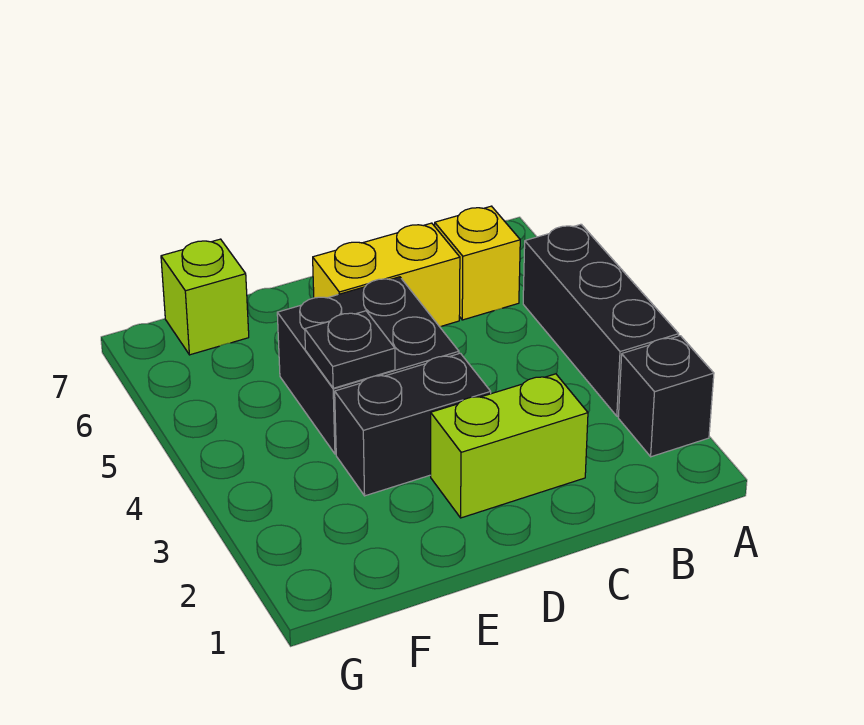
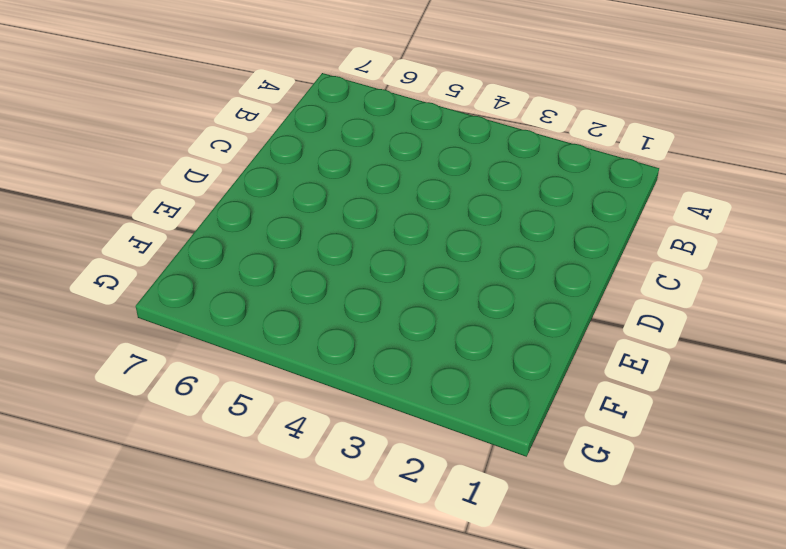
none -> black 1x1 brick [618,336,714,457]
none -> black 1x3 brick [523,224,679,416]

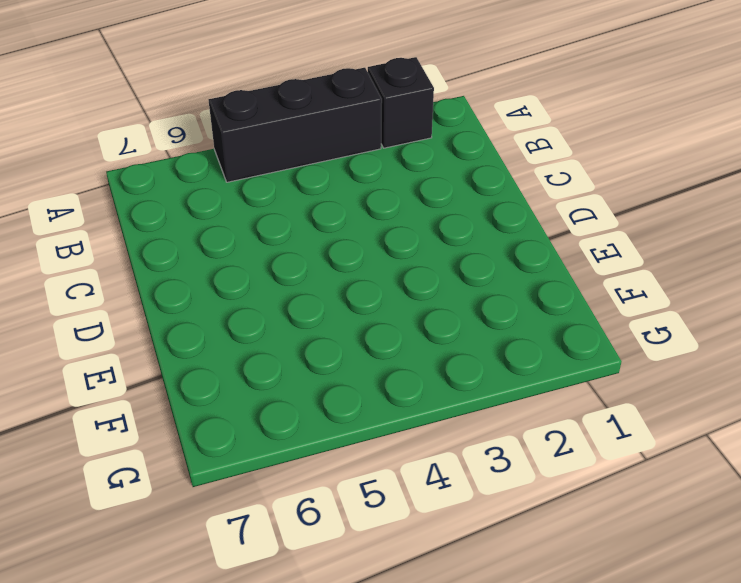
none -> yellow 1x1 brick [435,206,520,320]
none -> lime 1x2 brick [431,374,588,518]

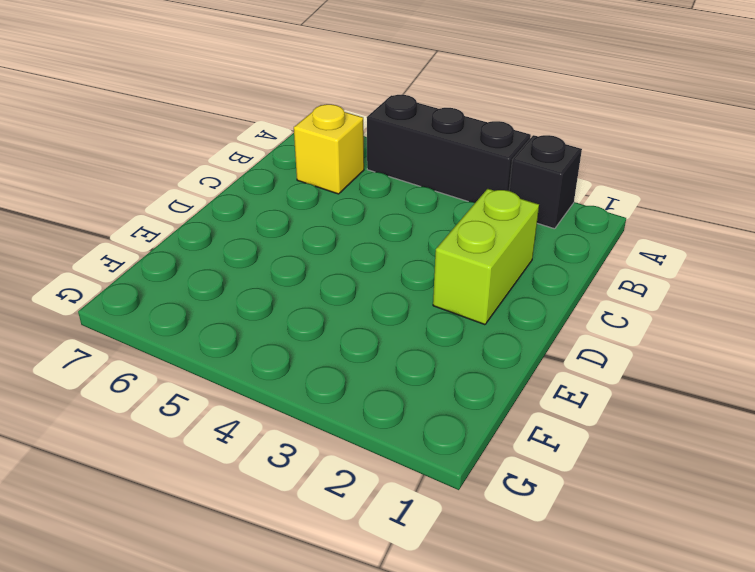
none -> yellow 1x2 brick [313,223,460,327]
none -> black 1x2 brick [335,353,491,496]

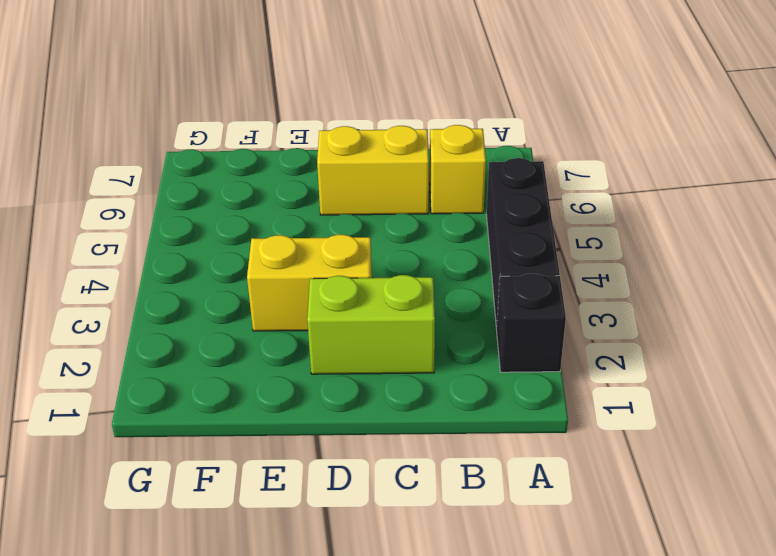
yellow 1x2 brick [247,235,372,331] -> black 1x2 brick [335,353,491,496]
none -> black 2x2 brick [277,277,459,454]
none -> lime 1x1 brick [161,239,249,355]

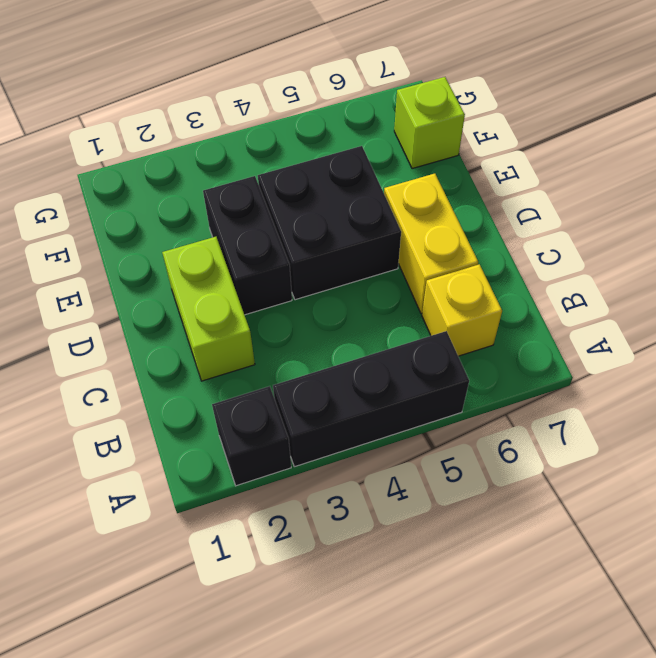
none -> black 1x1 plate [305,311,395,388]

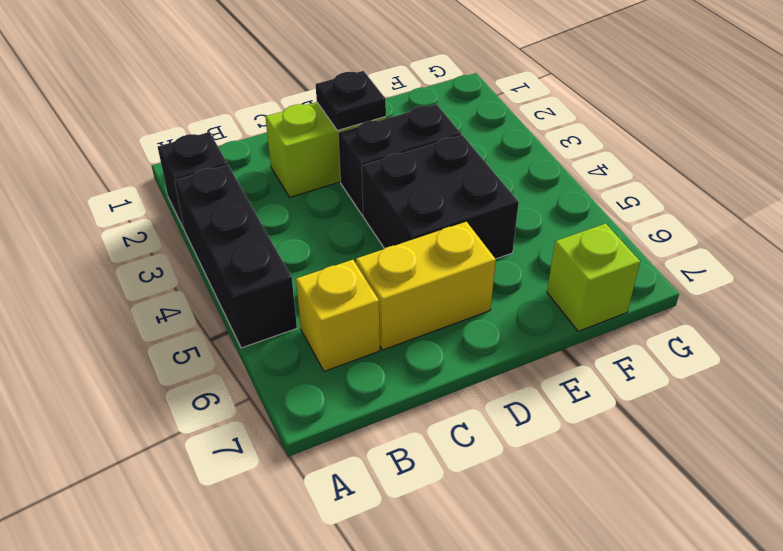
black 1x1 plate [316,71,386,130] -> black 1x1 plate moved to [305,311,395,388]

